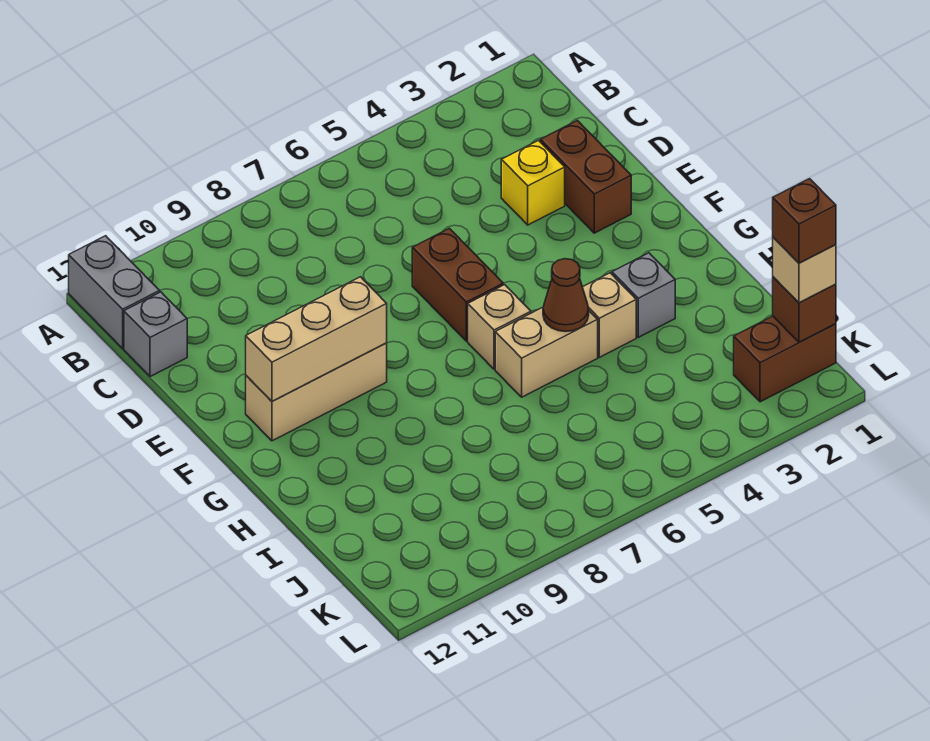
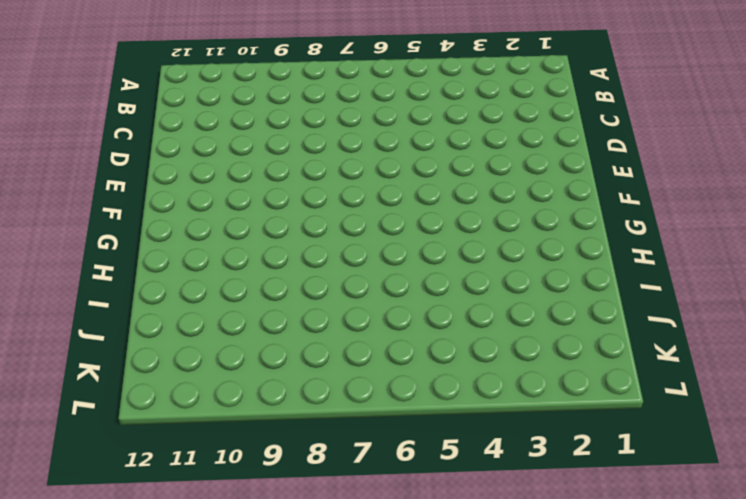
none -> grey 1x2 brick [69,236,160,348]
none -> grey 1x1 brick [124,292,187,377]
none -> brown 1x2 brick [540,120,631,233]

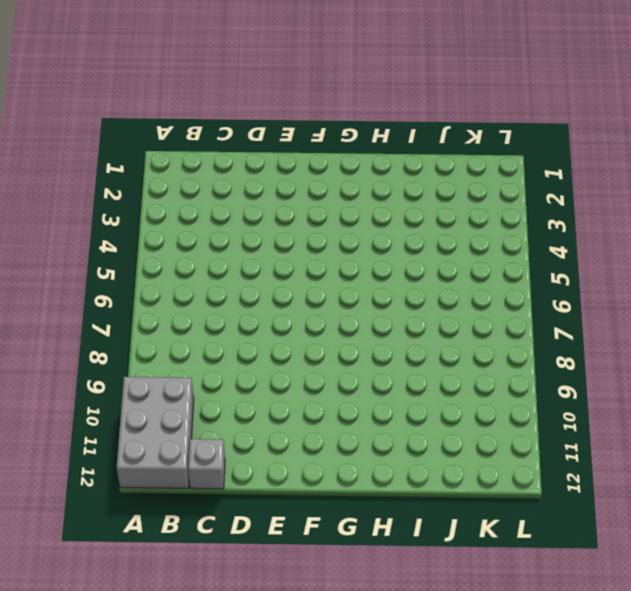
grey 2x3 brick [117,377,194,488] -> grey 1x2 brick [69,236,160,348]
none -> brown 1x2 brick [540,120,631,233]
none -> yellow 1x1 brick [501,140,565,225]
none -> brown 1x2 brick [412,228,503,341]

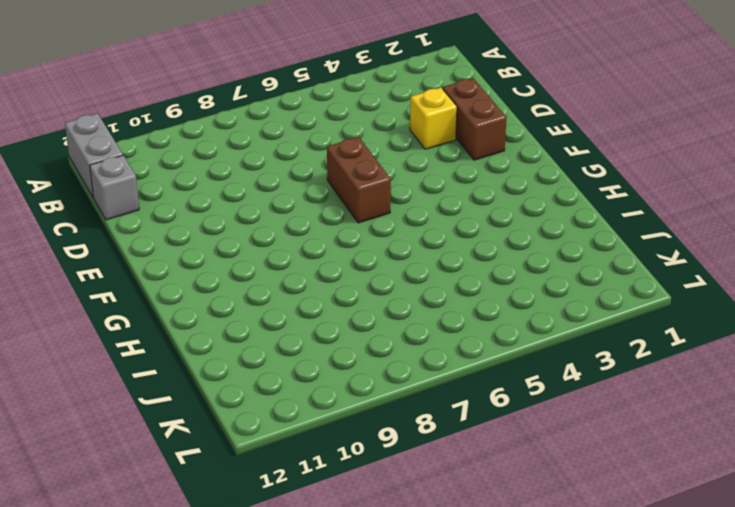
none -> tan 1x3 brick [246,343,387,441]
none -> tan 1x1 brick [468,285,531,369]
none -> grey 1x1 brick [612,253,675,337]

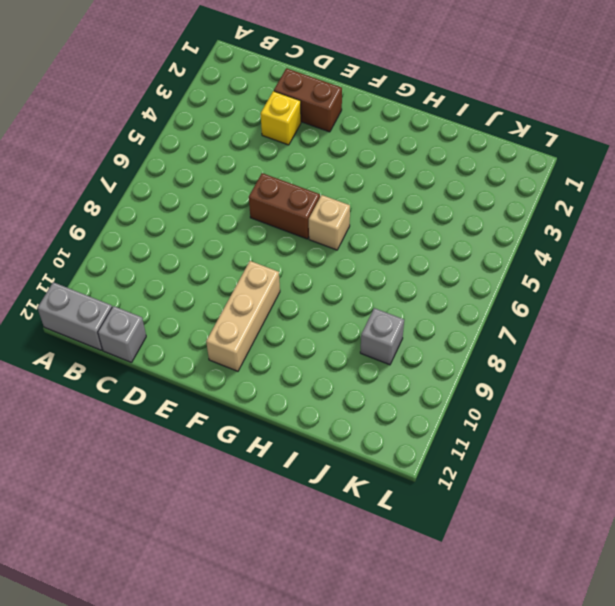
grey 1x1 brick [360,308,404,365] -> grey 1x1 brick moved to [612,253,675,337]
none -> tan 1x1 brick [583,273,636,357]
none -> tan 1x2 brick [495,307,598,397]
none -> brown 1x2 brick [734,316,836,402]

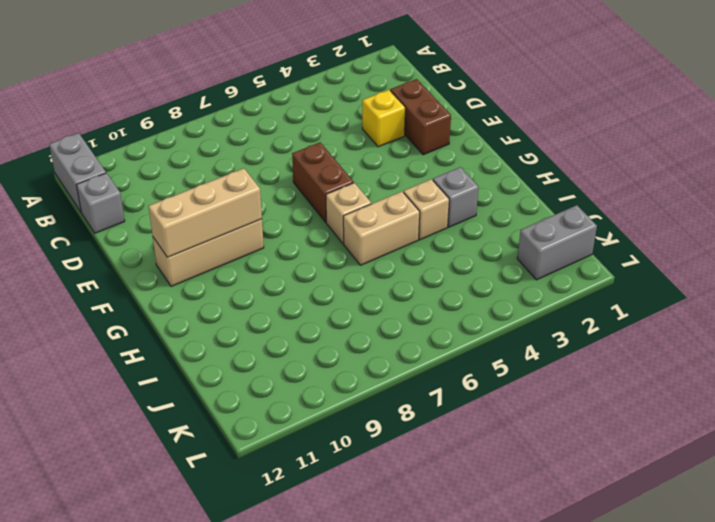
grey 1x2 brick [517,205,597,280] -> brown 1x2 brick [734,316,836,402]
none -> brown 1x1 cone [543,259,589,332]
none -> brown 1x1 brick [773,277,836,342]
none -> tan 1x1 brick [773,238,836,303]

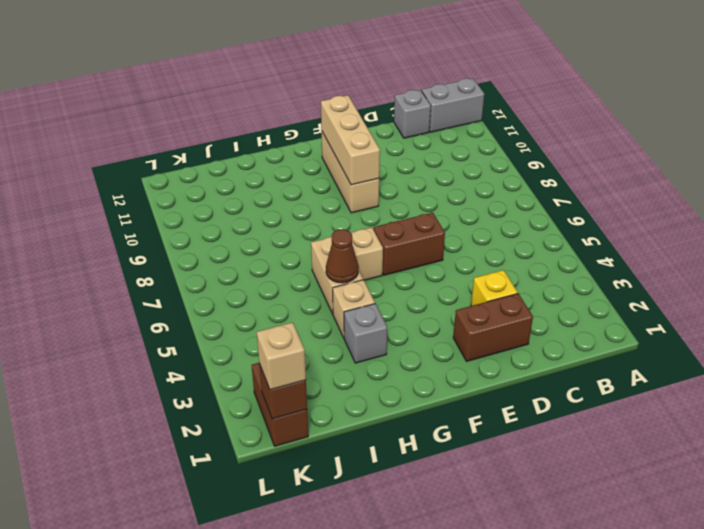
none -> brown 1x1 brick [773,179,836,263]

